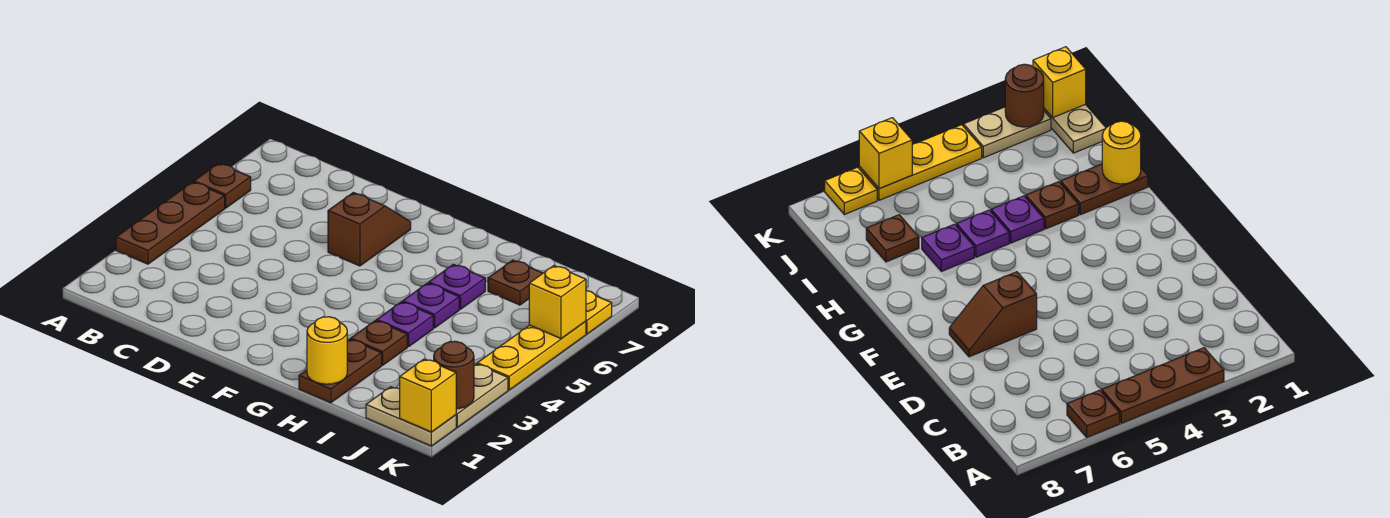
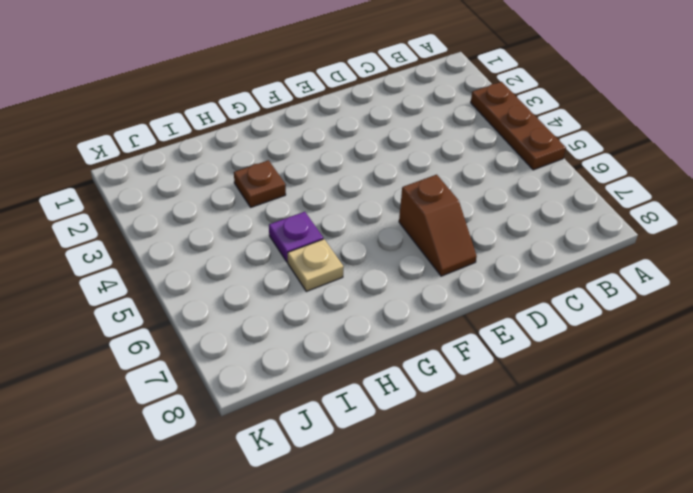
tan 1x1 plate [288,239,344,291] -> purple 1x1 plate [429,264,485,309]
none -> brown 1x1 plate [194,163,251,208]
none -> brown 1x2 plate [299,339,382,403]
none -> purple 1x1 plate [377,302,433,347]

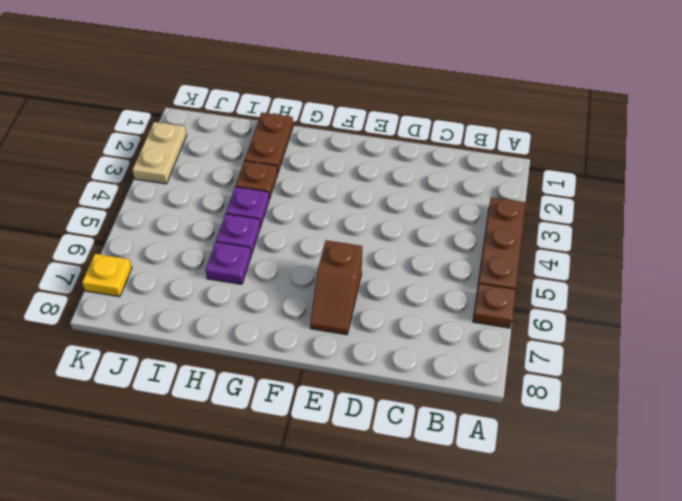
none -> brown 1x1 plate [488,260,543,305]
none -> tan 1x2 plate [366,387,456,446]
none -> yellow 1x3 plate [477,321,586,390]

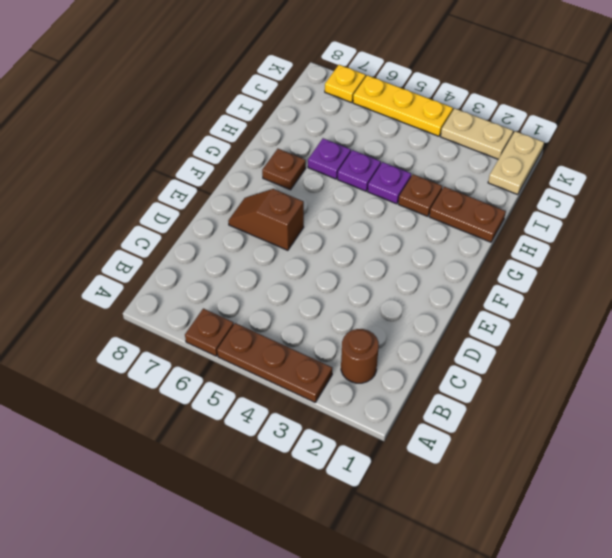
brown 1x1 round brick [341,329,379,383] -> brown 1x1 round brick moved to [434,341,474,409]
brown 1x1 plate [262,149,306,190] -> brown 1x1 plate moved to [488,260,543,305]
none -> yellow 1x1 round brick [307,317,347,384]
none -> yellow 1x1 brick [400,359,456,432]
none -> yellow 1x1 brick [529,265,586,339]

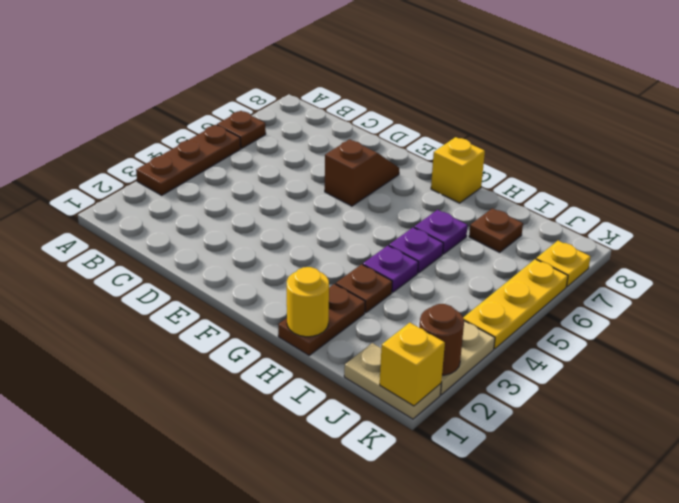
yellow 1x1 brick [431,137,485,203] -> yellow 1x1 brick moved to [529,265,586,339]

